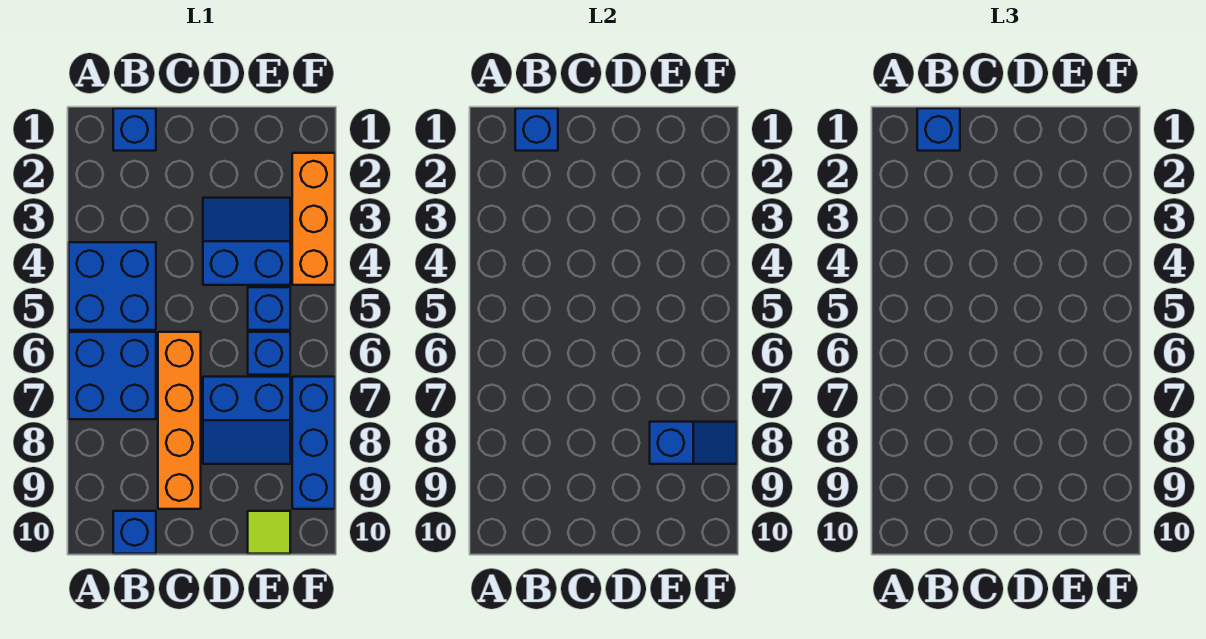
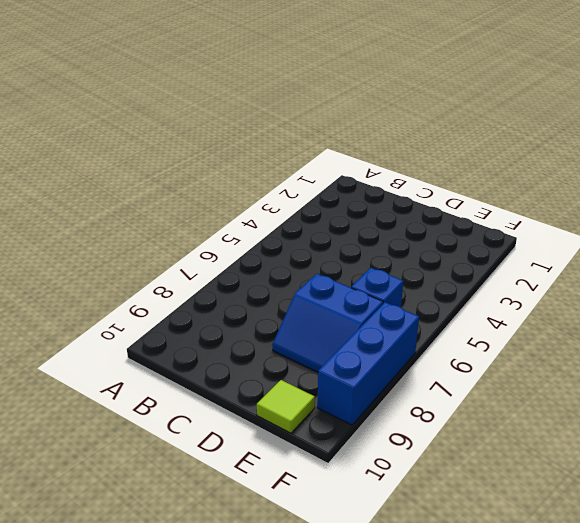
none -> blue 2x2 brick [69,242,156,330]
none -> blue 2x2 brick [69,332,156,419]
none -> blue 1x1 brick [113,108,156,151]

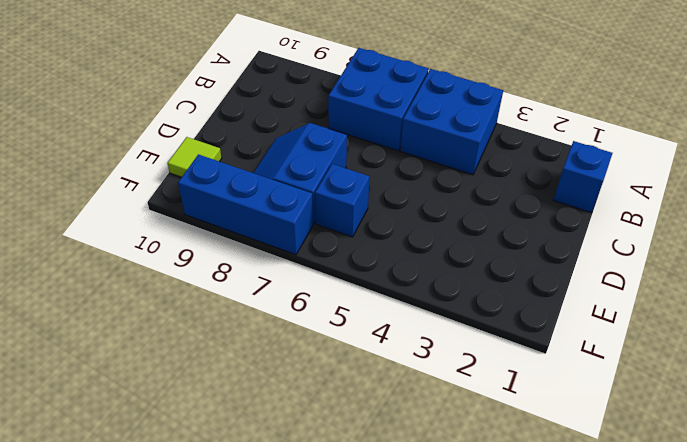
none -> blue 1x1 brick [113,511,156,554]
none -> orange 1x4 brick [158,332,201,509]
none -> blue 2x2 slope [203,198,290,285]

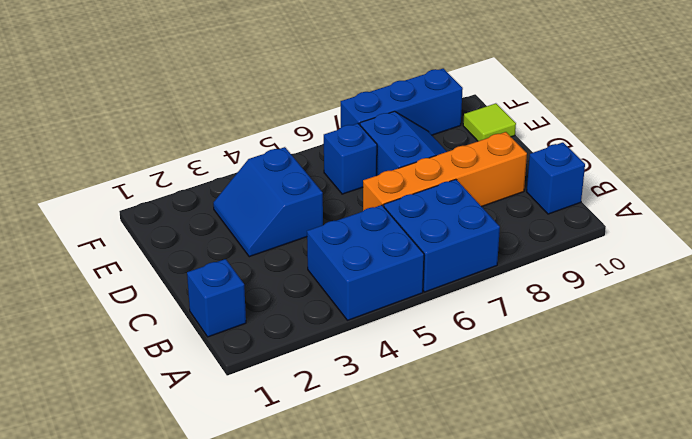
none -> blue 1x1 brick [248,287,290,330]
none -> orange 1x3 brick [292,153,335,285]
none -> blue 1x1 brick [515,108,558,151]

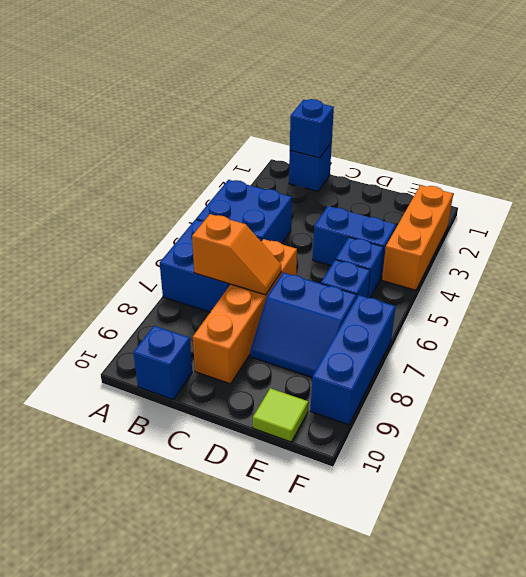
orange 1x2 slope [192,214,281,295] -> none
none -> blue 1x2 slope [650,422,737,464]
none -> blue 1x1 brick [917,108,960,151]

